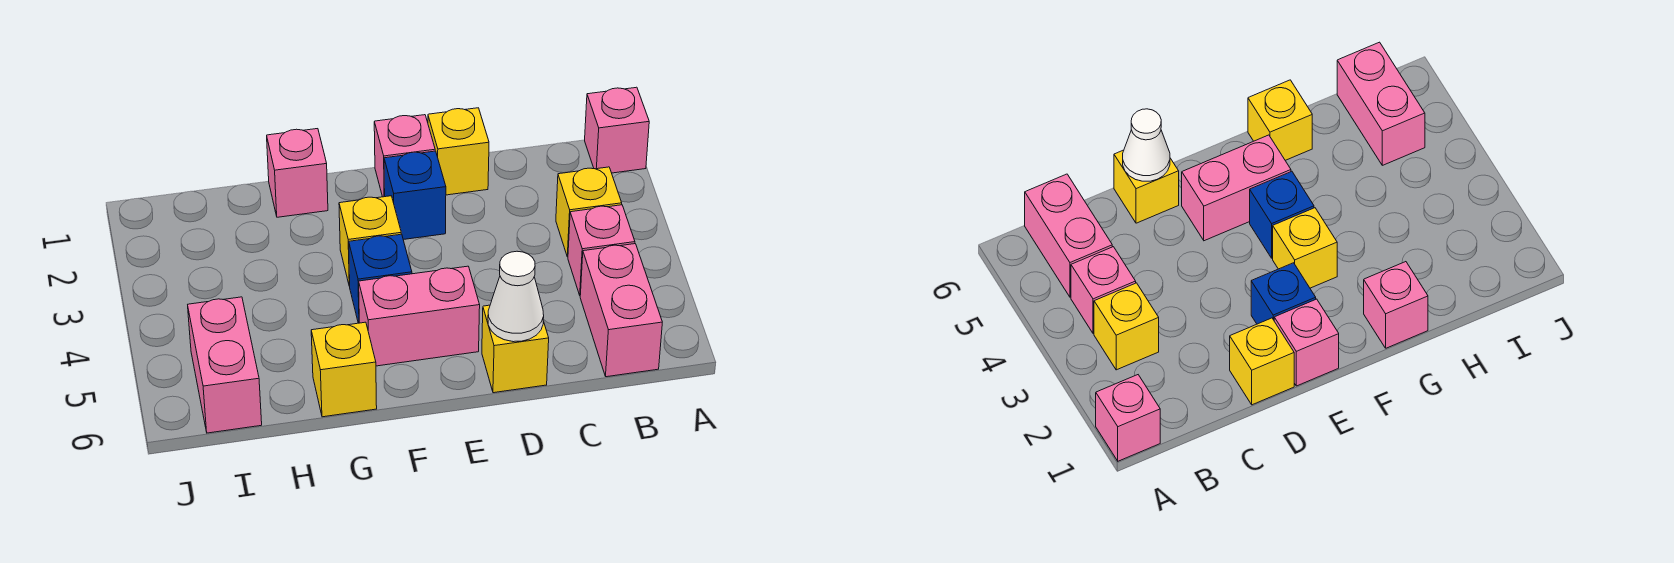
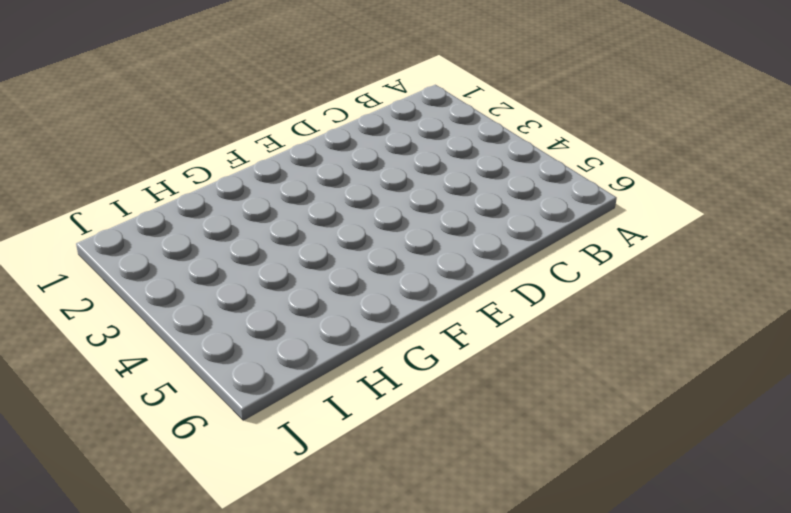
none -> pink 1x1 brick [585,87,649,173]
none -> yellow 1x1 brick [556,167,622,257]
none -> pink 1x1 brick [568,205,635,295]

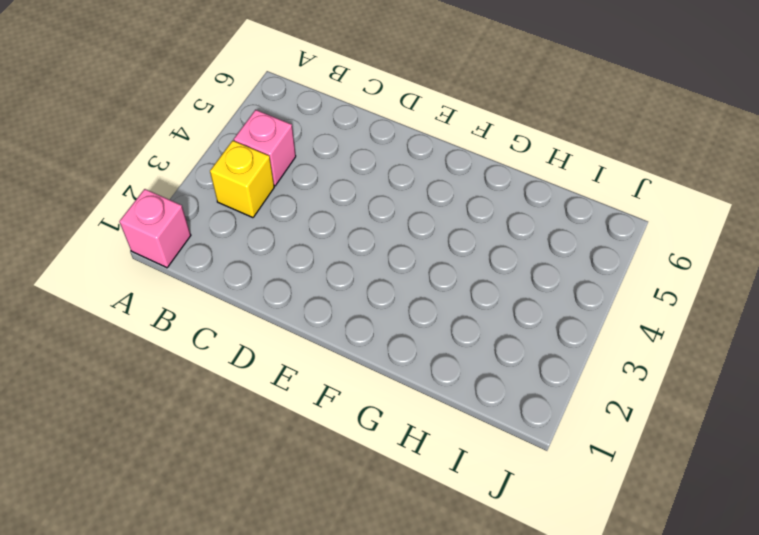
none -> pink 1x2 brick [580,244,662,377]
none -> yellow 1x1 brick [428,108,489,195]
none -> yellow 1x1 brick [482,305,549,393]

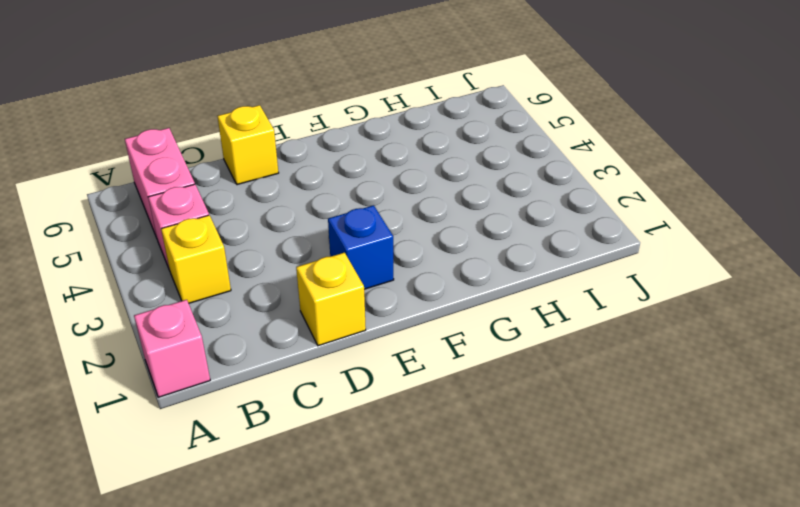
none -> pink 1x1 brick [374,115,435,197]
none -> pink 1x2 brick [359,266,480,366]
none -> yellow 1x1 brick [339,196,401,286]

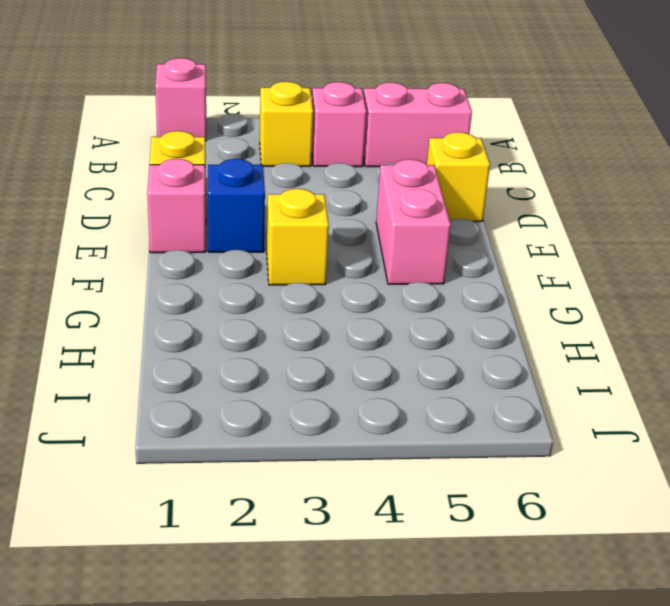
none -> blue 1x1 brick [349,234,412,323]
none -> pink 1x1 brick [267,129,328,217]
none -> yellow 1x1 brick [311,322,377,417]

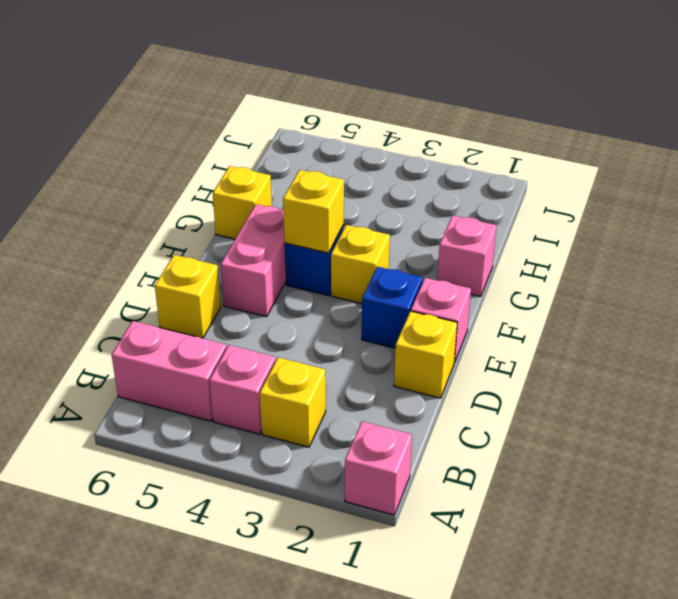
yellow 1x1 brick [283,170,344,253] -> none
none -> pink 1x2 brick [188,297,262,433]
none -> white 1x1 cone [488,251,544,342]

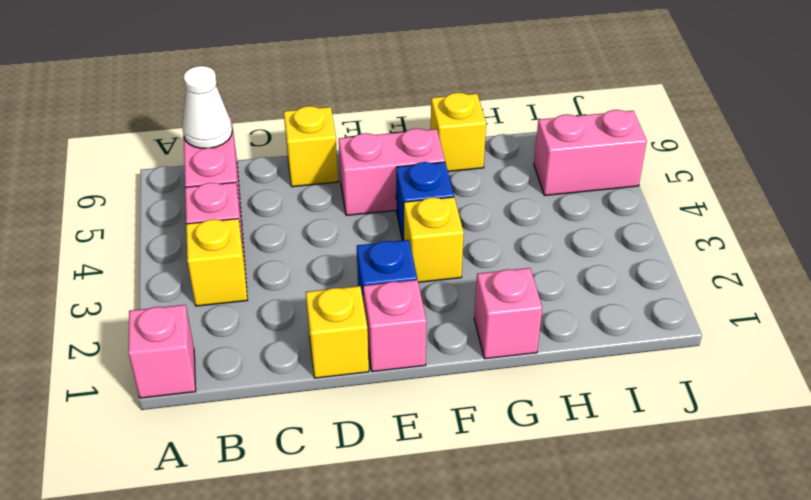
white 1x1 cone [182,66,232,148] -> white 1x1 cone moved to [488,251,544,342]
pink 1x2 brick [534,110,647,195] -> pink 1x2 brick turned to [188,297,262,433]

